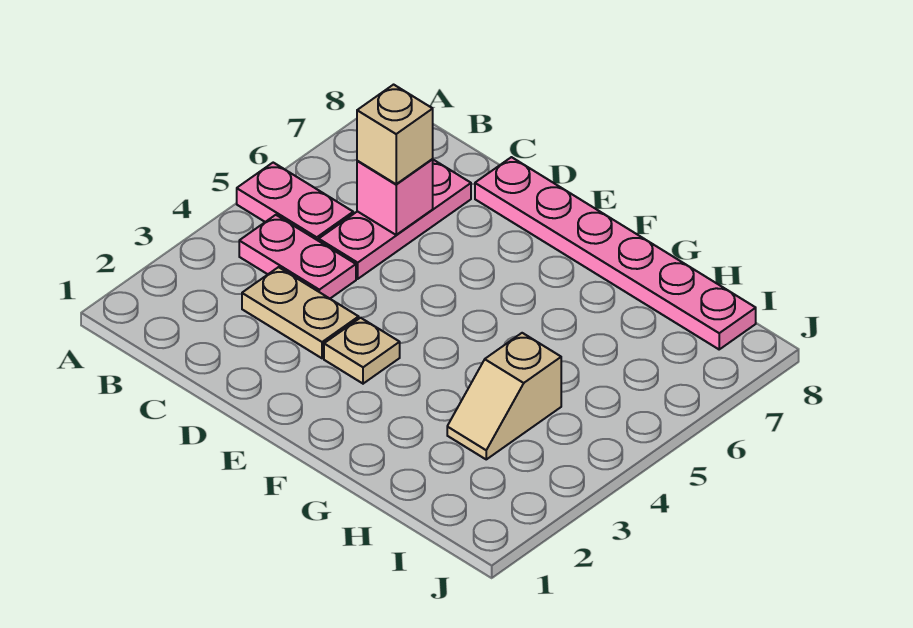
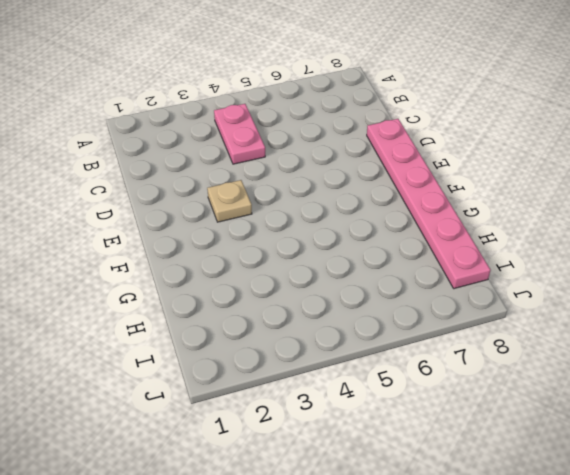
none -> pink 1x2 plate [237,163,353,241]
none -> tan 1x2 plate [242,267,359,358]

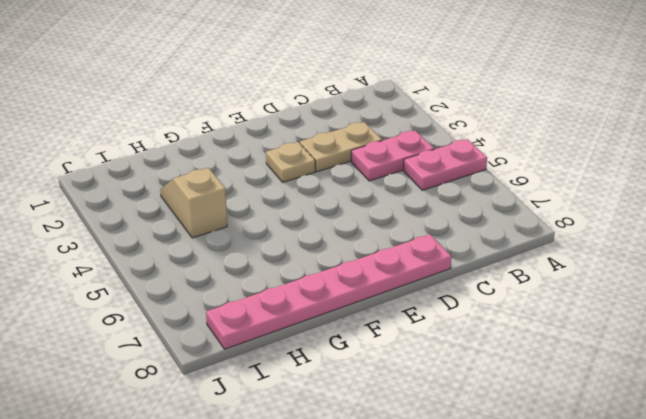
none -> pink 1x3 plate [319,160,471,279]
none -> pink 1x1 brick [357,159,433,235]

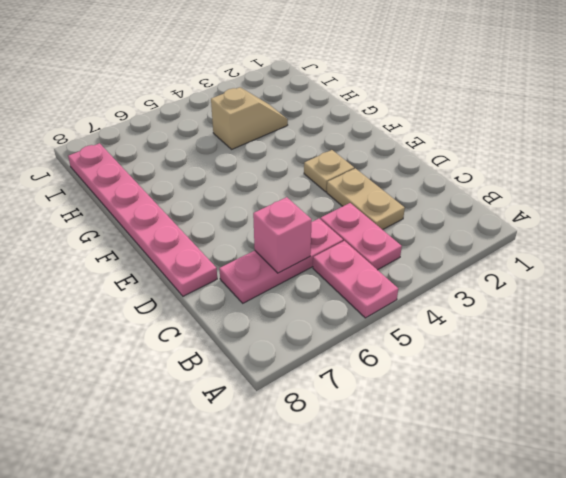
none -> tan 1x1 brick [357,85,433,184]

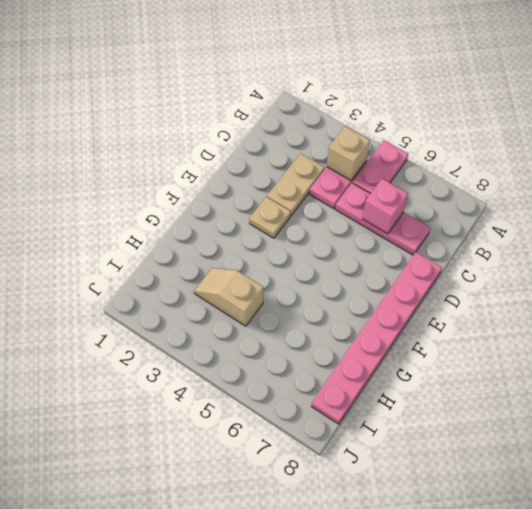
tan 1x1 brick [327,126,370,180] -> tan 1x1 brick moved to [357,85,433,184]

